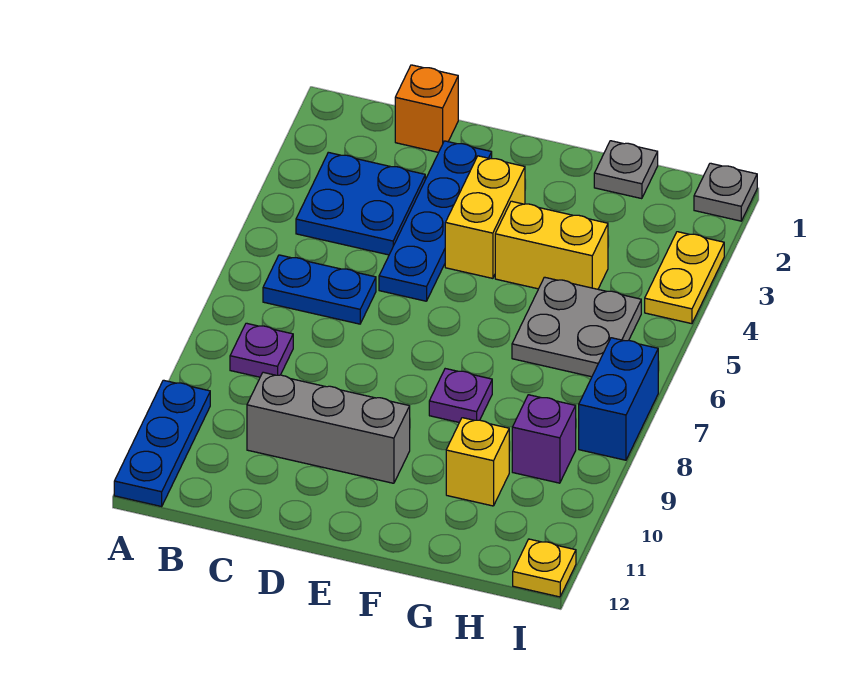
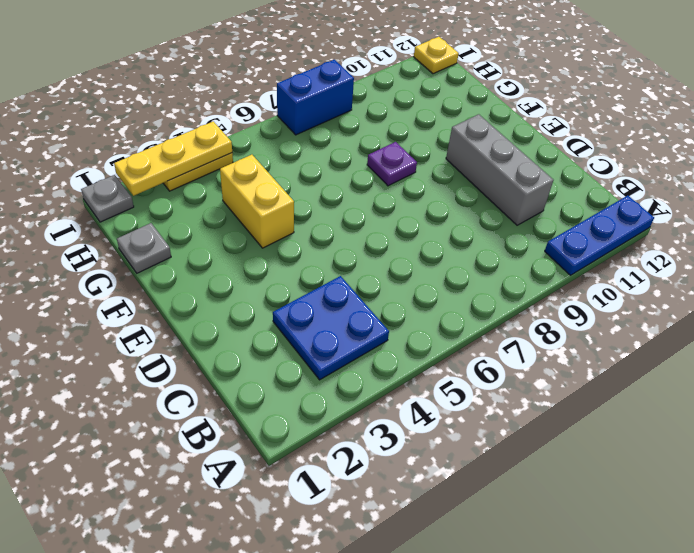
yellow 1x3 plate [114,121,232,196] -> none
none -> blue 1x2 plate [263,255,376,324]
none -> purple 1x1 plate [230,323,293,377]
none -> orange 1x1 brick [395,65,458,152]

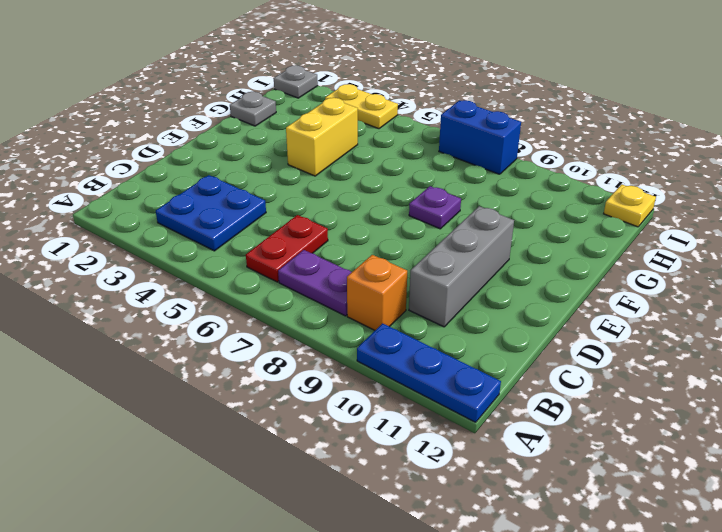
red 1x2 plate [246,215,328,282] -> blue 1x2 plate [263,255,376,324]
purple 1x2 plate [278,250,352,316] -> purple 1x1 plate [230,323,293,377]
orange 1x1 brick [347,255,407,330] -> orange 1x1 brick moved to [395,65,458,152]
none -> blue 1x4 plate [379,141,492,301]
none -> yellow 1x2 brick [445,156,525,278]
none -> grey 2x2 plate [512,277,641,377]

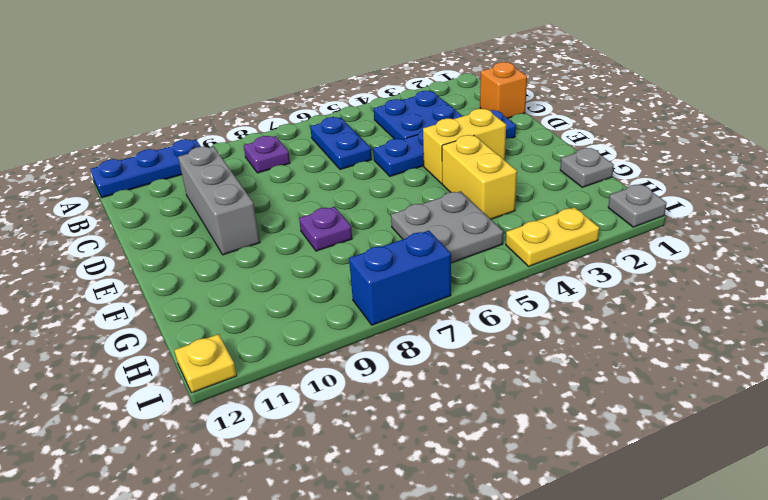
none -> yellow 1x1 brick [446,418,509,506]
none -> purple 1x1 brick [512,395,576,483]

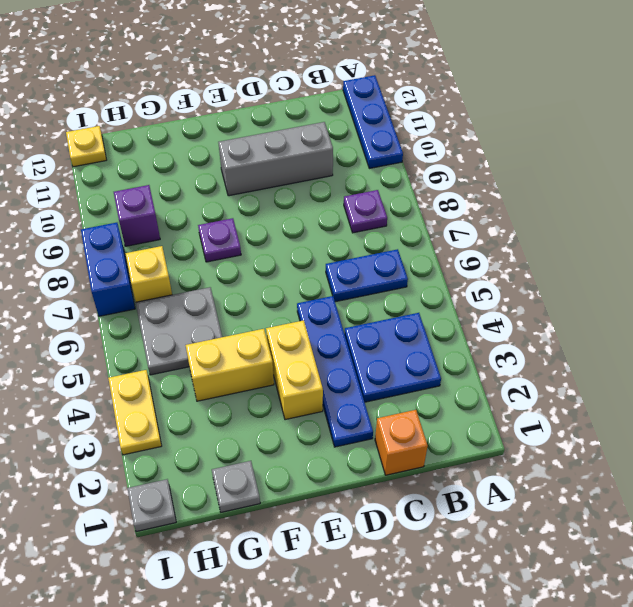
yellow 1x1 brick [125,246,172,302] -> yellow 1x1 brick moved to [446,418,509,506]

